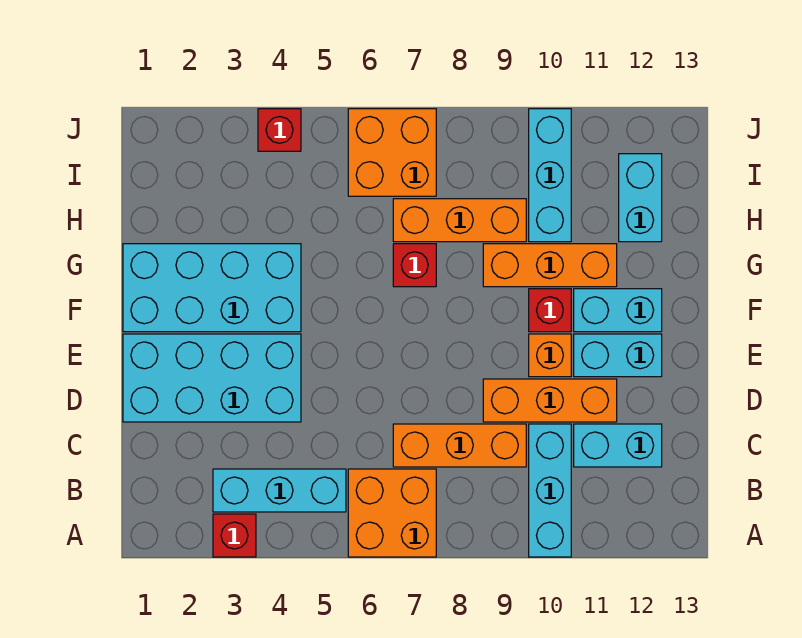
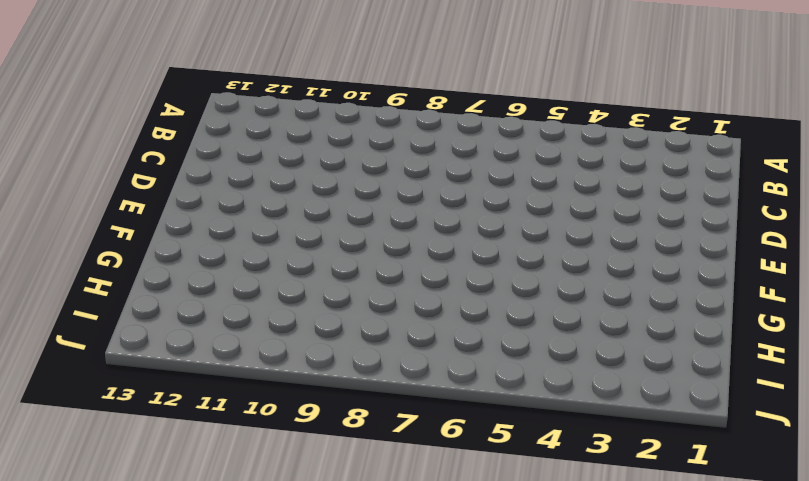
none -> red 1x1 brick [213,514,256,557]
none -> orange 2x2 brick [348,469,436,557]
none -> cyan 1x3 brick [529,424,571,557]

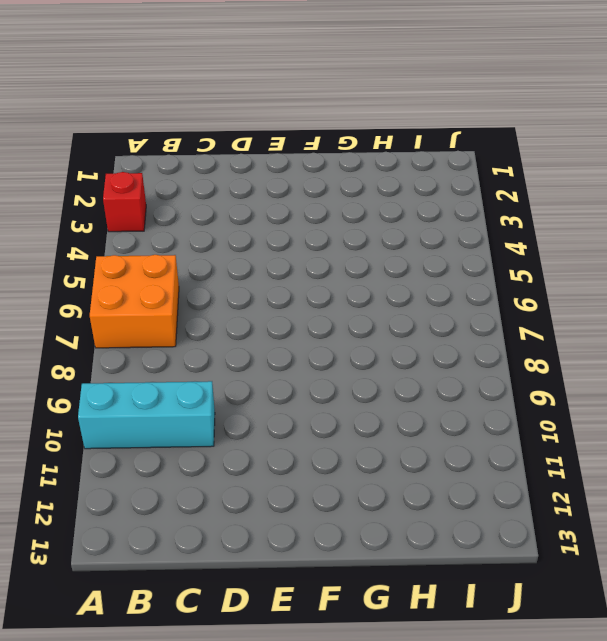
none -> cyan 1x3 brick [213,469,346,512]
none -> orange 1x3 brick [393,424,526,467]
none -> cyan 1x2 brick [574,424,662,467]

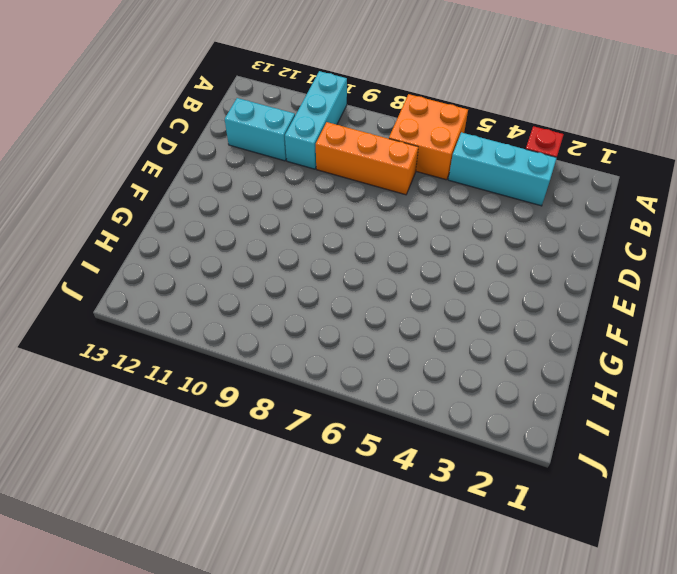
none -> cyan 2x4 brick [123,334,301,422]
none -> orange 1x3 brick [483,379,617,422]
none -> orange 1x1 brick [529,334,571,377]

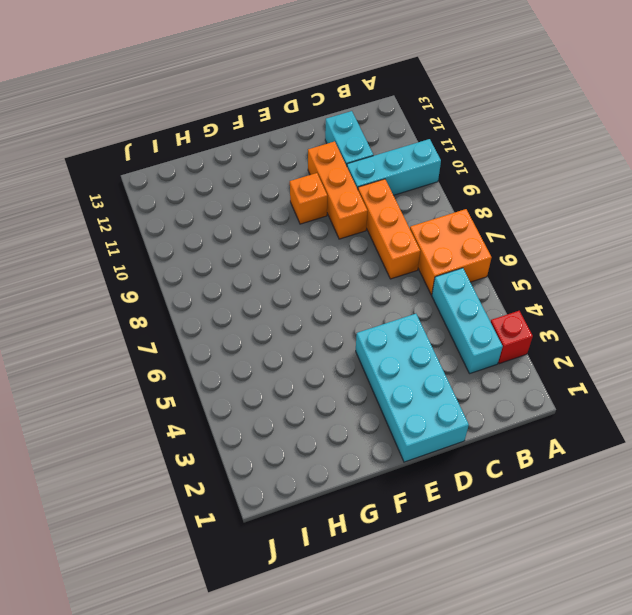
none -> cyan 1x2 brick [574,334,662,377]
none -> cyan 2x4 brick [123,244,301,332]
none -> red 1x1 brick [529,289,571,332]

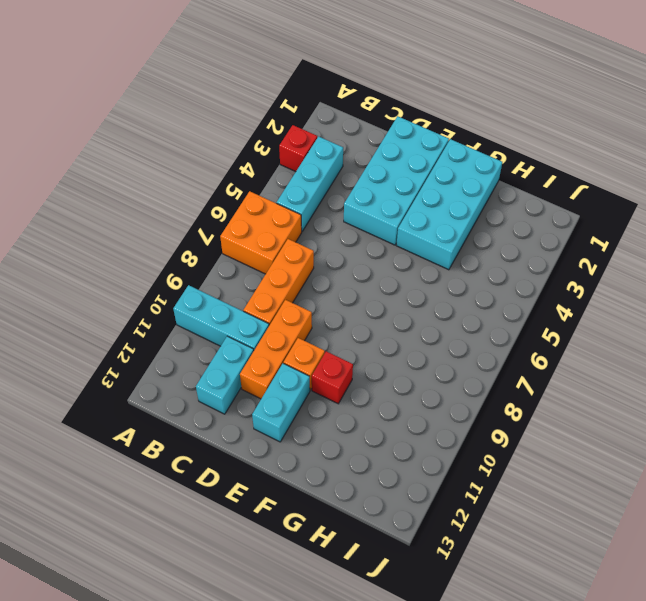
none -> cyan 1x2 brick [574,289,662,332]
none -> red 1x1 brick [393,244,436,287]
none -> orange 1x3 brick [483,244,617,287]

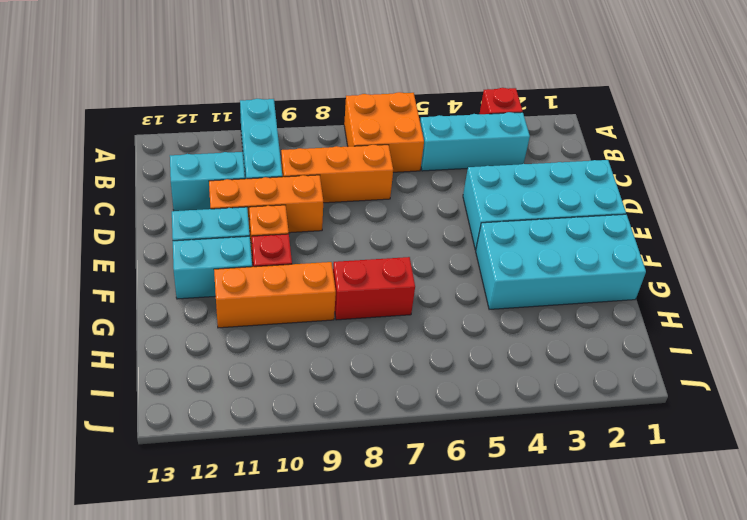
red 1x2 brick [333,257,415,320] -> red 1x1 brick [393,244,436,287]
none -> orange 1x3 brick [393,199,526,242]
none -> cyan 1x3 brick [529,109,571,242]
none -> cyan 1x2 brick [619,154,662,242]

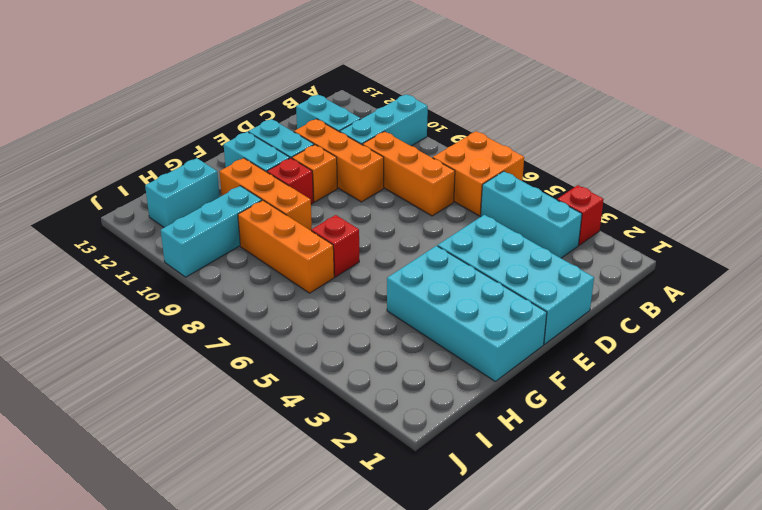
none -> orange 2x2 brick [348,109,436,196]
none -> red 1x1 brick [258,109,301,151]

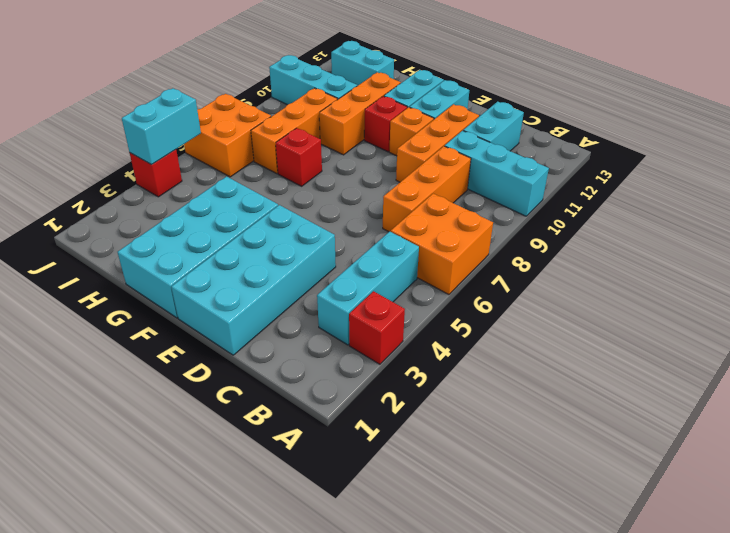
cyan 1x2 brick [122,88,201,164] -> none

